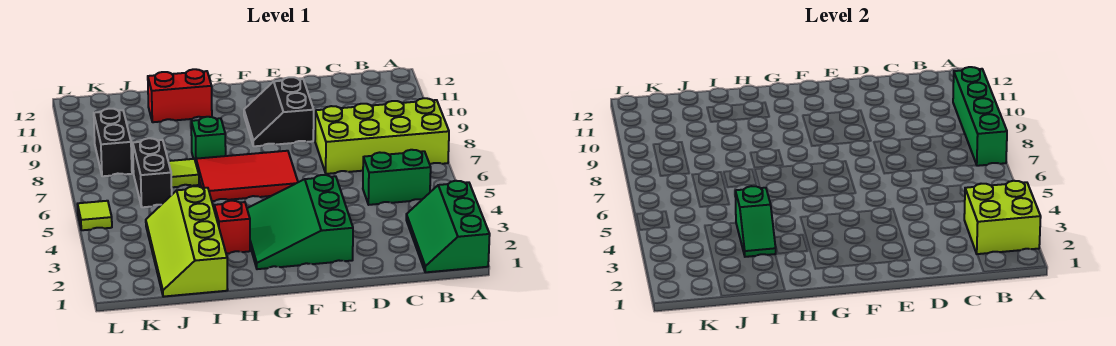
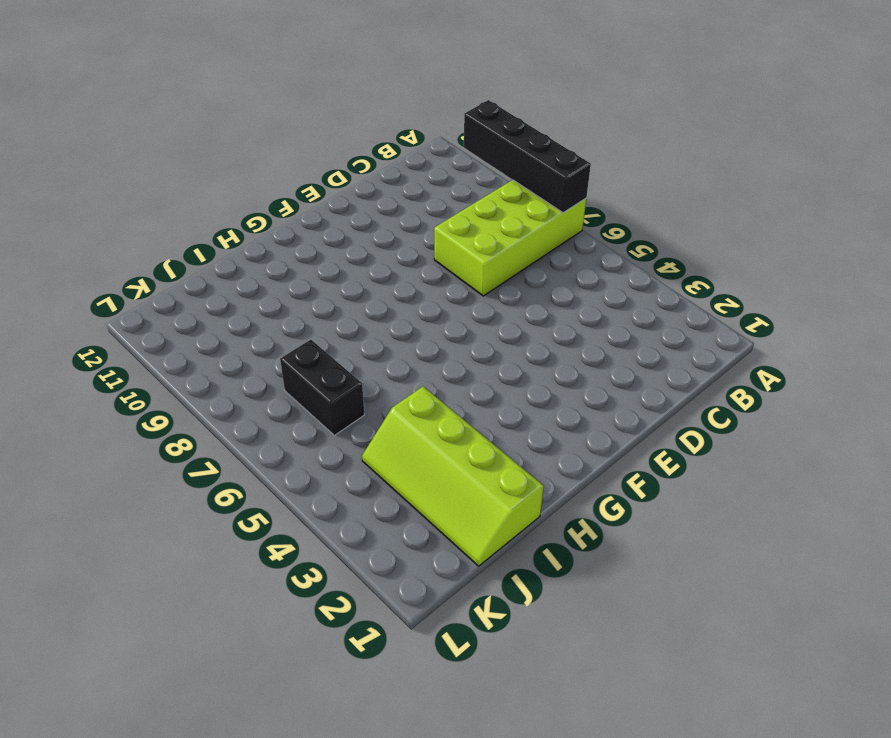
black 1x4 brick [464,100,591,213] -> green 1x4 brick [953,67,1007,166]
none -> green 2x3 slope [406,181,490,272]
none -> green 1x2 brick [363,150,431,205]
none -> green 3x3 slope [247,175,353,269]

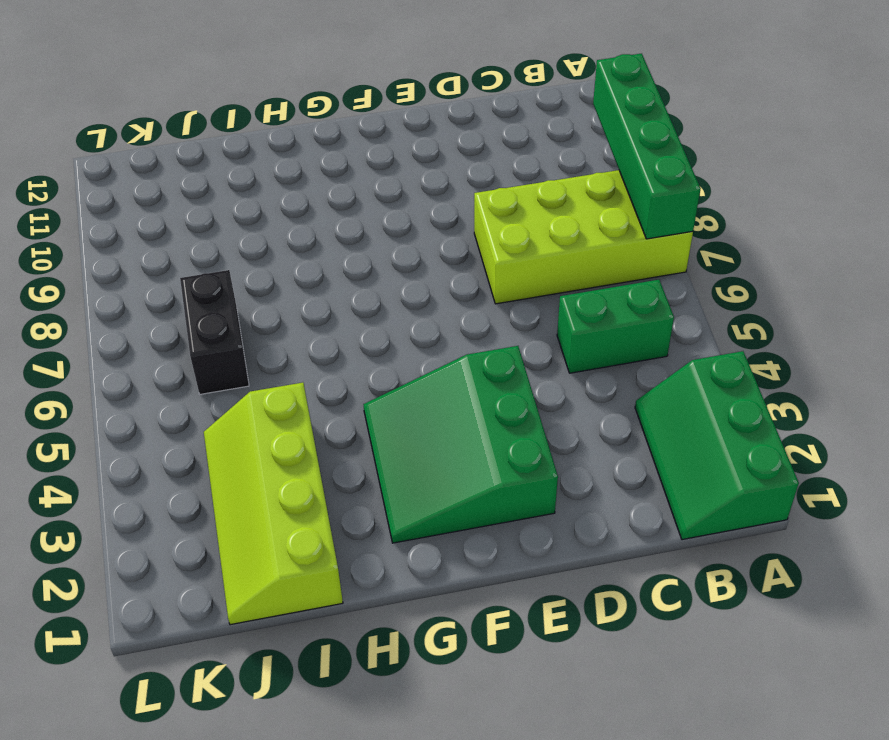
none -> black 2x2 slope [244,77,314,146]
none -> red 2x3 tile [196,151,298,201]
none -> red 1x1 brick [214,201,250,254]

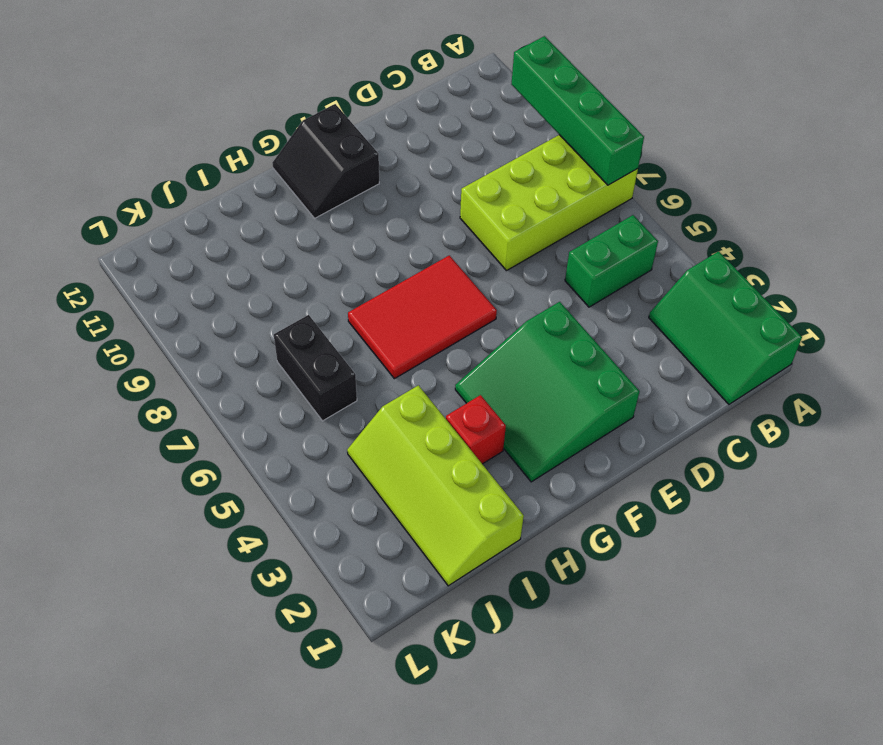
black 2x2 slope [272,104,379,218] -> black 2x2 slope moved to [244,77,314,146]
none -> green 1x1 brick [191,117,226,162]
none -> red 1x2 brick [148,69,212,122]
none -> lime 1x1 tile [168,159,199,187]

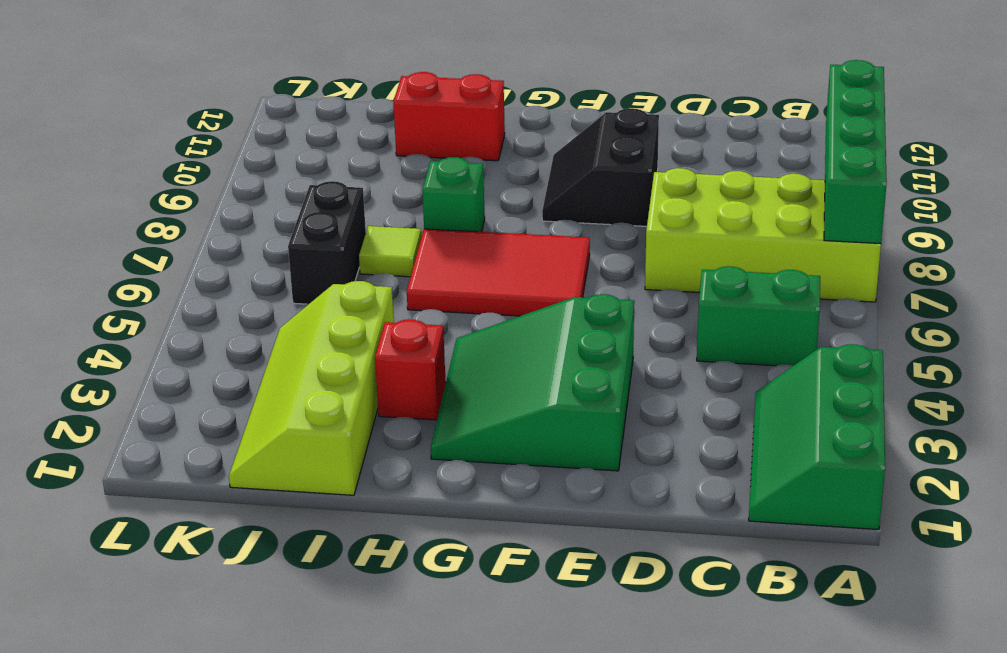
none -> black 1x2 brick [94,109,132,176]
none -> lime 1x1 tile [78,201,112,230]
none -> lime 2x2 brick [964,181,1041,254]

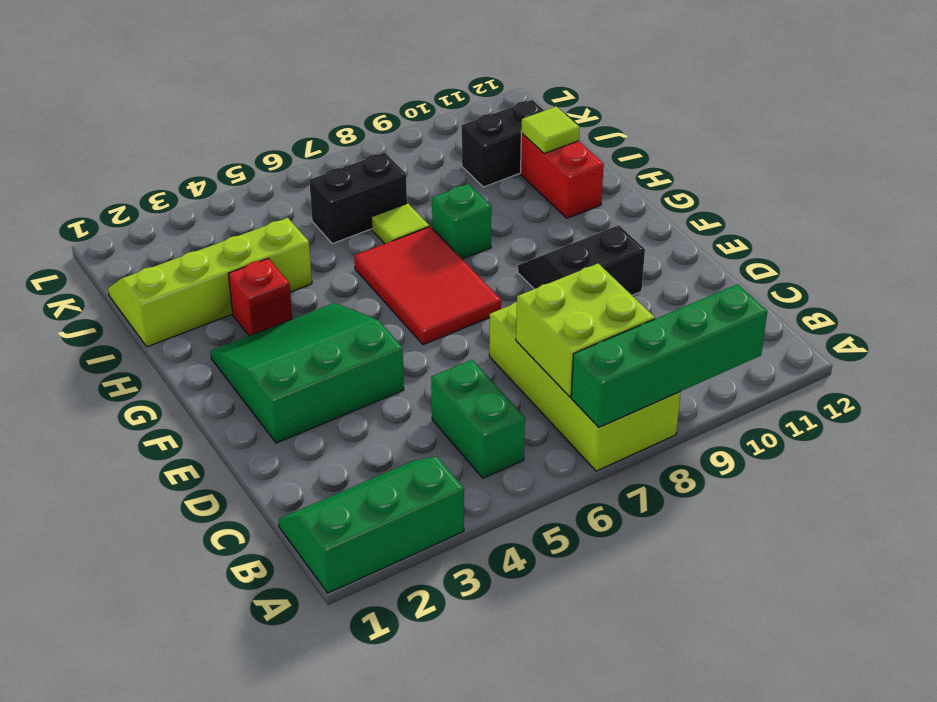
lime 2x2 brick [516,264,655,397] -> lime 2x2 brick moved to [964,181,1041,254]
lime 1x1 tile [521,107,579,154] -> lime 1x1 tile moved to [78,201,112,230]
black 1x2 brick [462,100,544,187] -> black 1x2 brick moved to [94,109,132,176]
none -> green 1x2 slope [735,186,776,257]

